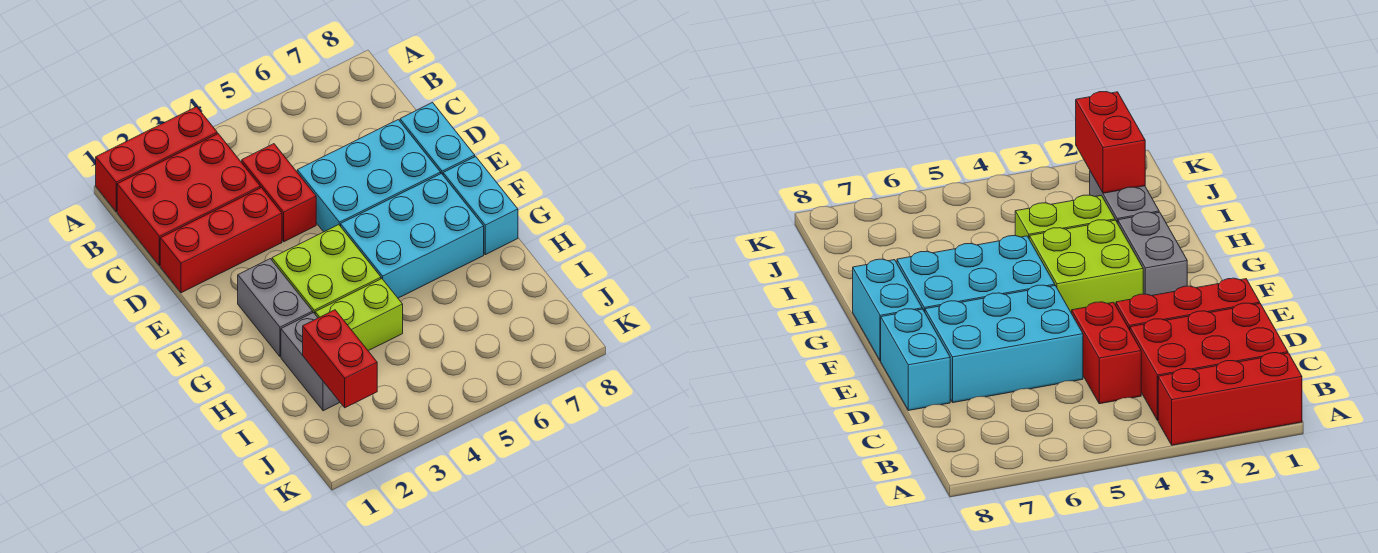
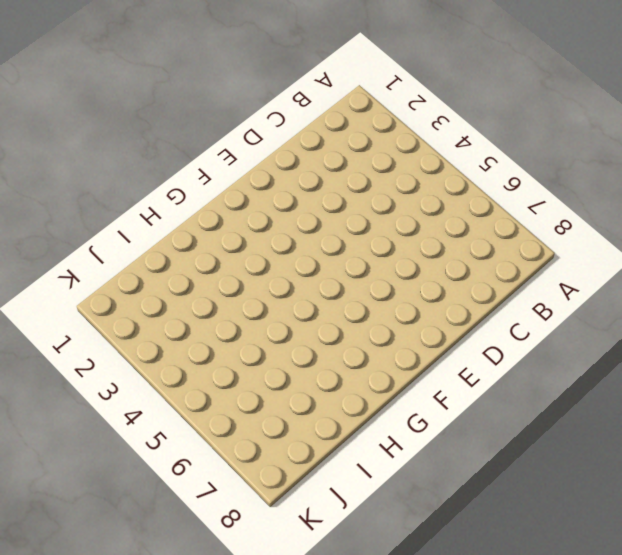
none -> red 1x3 brick [96,107,217,212]
none -> red 2x3 brick [117,134,260,266]
none -> red 1x2 brick [242,144,316,242]

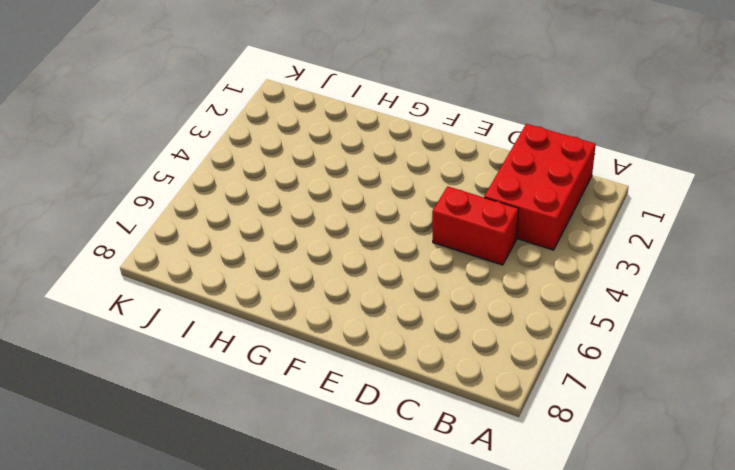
none -> red 1x3 brick [96,107,217,212]
none -> red 1x3 brick [160,188,282,293]
none -> cyan 2x3 brick [297,120,441,232]

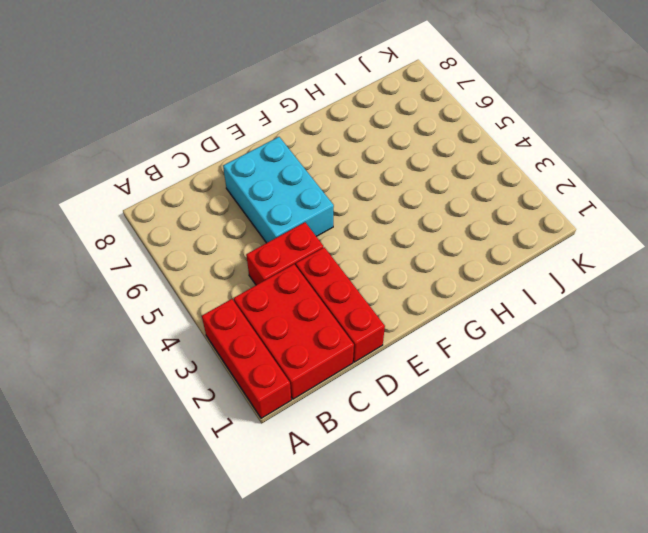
none -> cyan 1x2 brick [400,103,475,175]
none -> grey 1x2 brick [238,259,313,357]
none -> lime 2x2 brick [272,225,381,314]

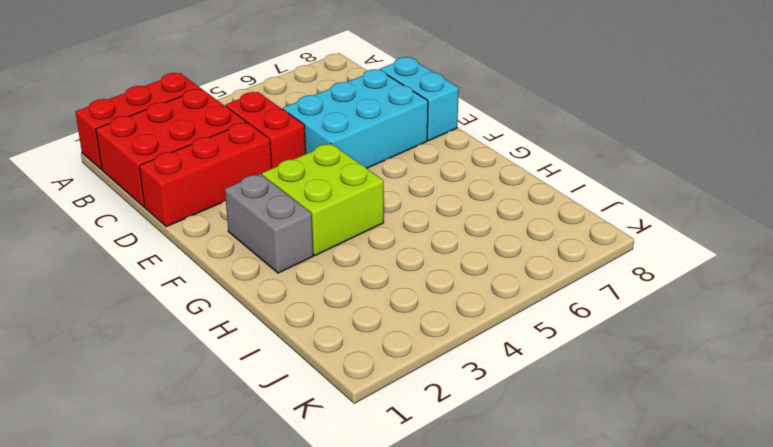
none -> cyan 2x3 brick [341,174,484,298]
none -> cyan 1x2 brick [443,157,518,255]
none -> grey 1x2 brick [281,313,340,411]

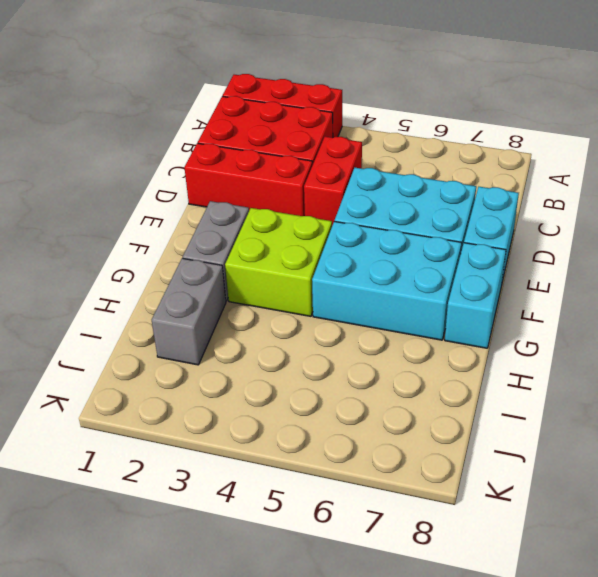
none -> lime 1x2 brick [315,279,403,351]
none -> red 1x2 brick [303,310,377,408]

